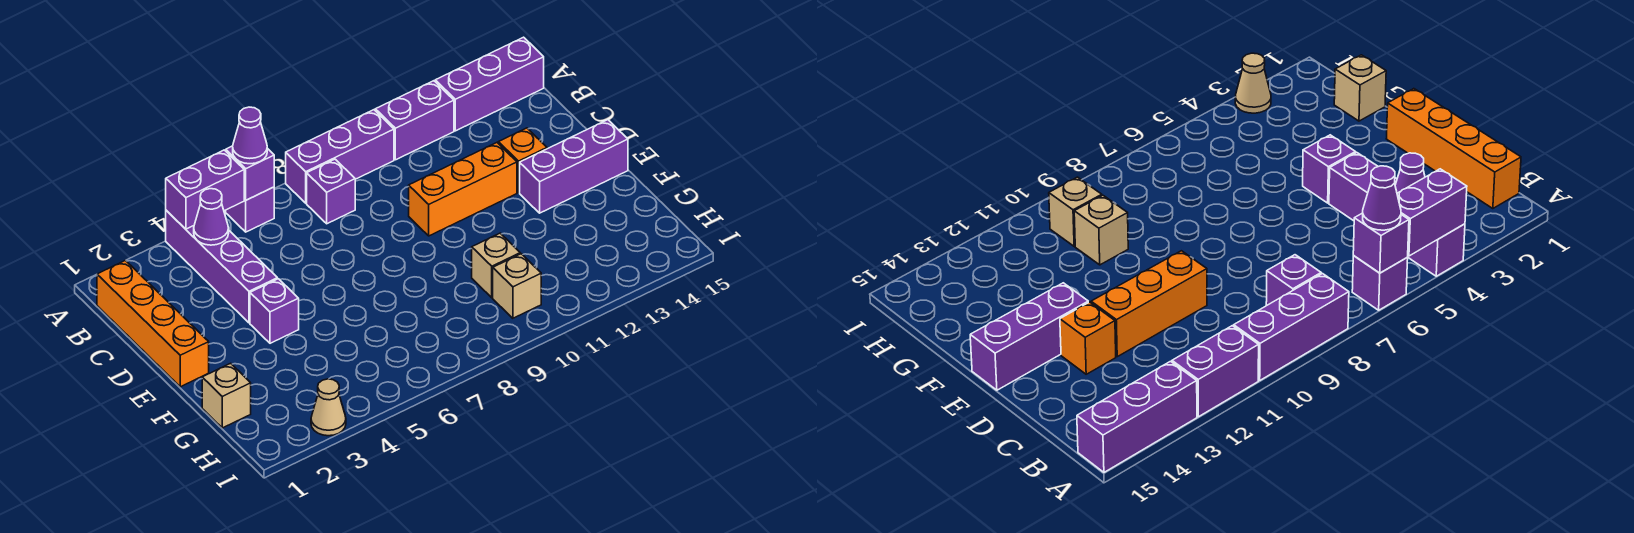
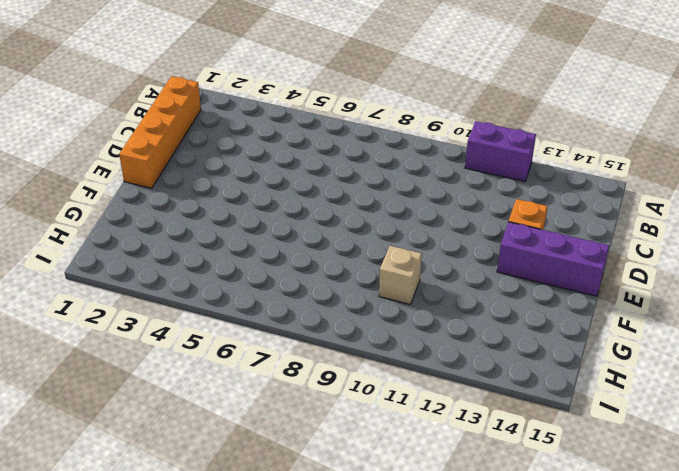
none -> purple 1x4 brick [166,210,277,323]
none -> purple 1x1 brick [226,187,274,232]
none -> purple 1x3 brick [286,110,394,203]

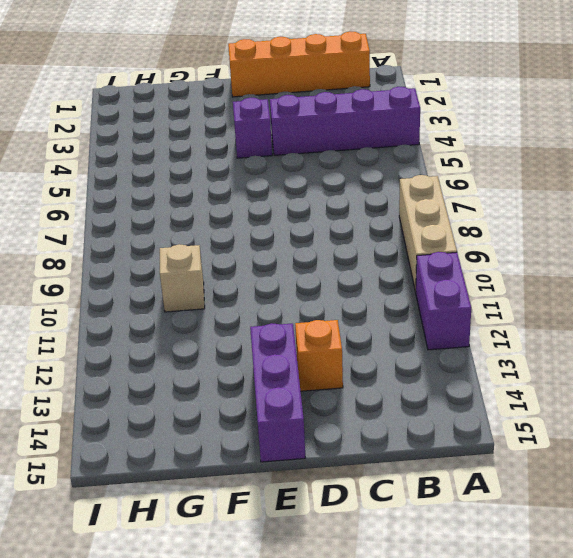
tan 1x3 brick [399,175,457,292] -> purple 1x3 brick [286,110,394,203]
none -> purple 1x1 brick [226,187,274,232]
none -> purple 1x3 brick [435,37,544,131]
none -> purple 1x1 brick [307,159,355,224]

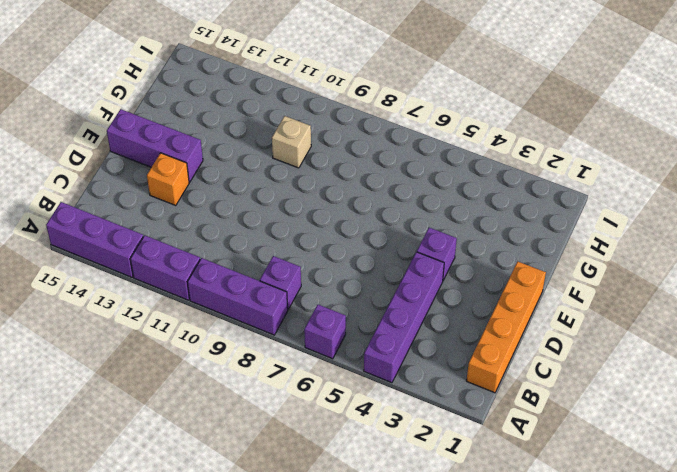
none -> orange 1x3 brick [409,143,517,236]
none -> tan 1x1 brick [202,363,251,428]
none -> tan 1x1 brick [493,254,541,318]

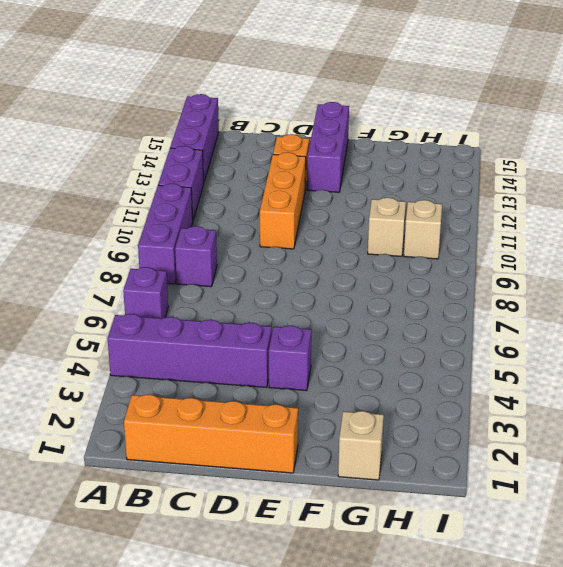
none -> tan 1x1 cone [311,379,346,436]
none -> purple 1x2 brick [166,150,244,229]
none -> purple 1x1 brick [226,146,274,200]

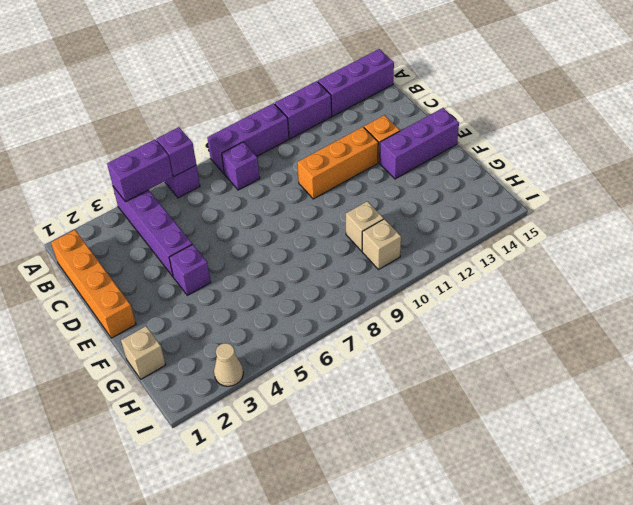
none -> purple 1x1 cone [194,189,229,245]
none -> purple 1x1 cone [233,107,267,164]

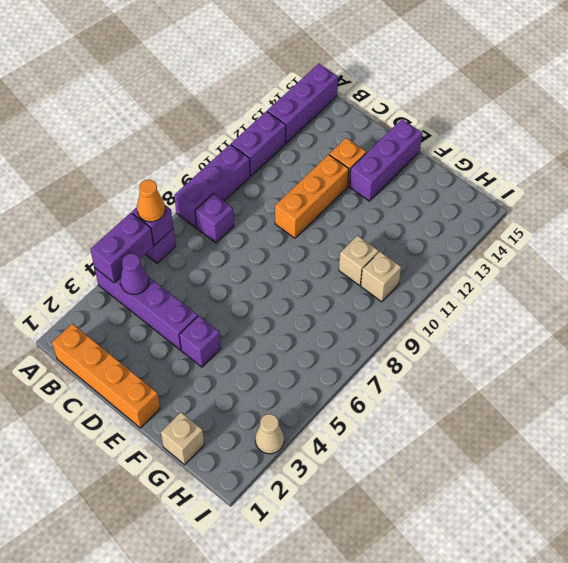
orange 1x1 cone [137,180,165,222] -> purple 1x1 cone [233,107,267,164]

